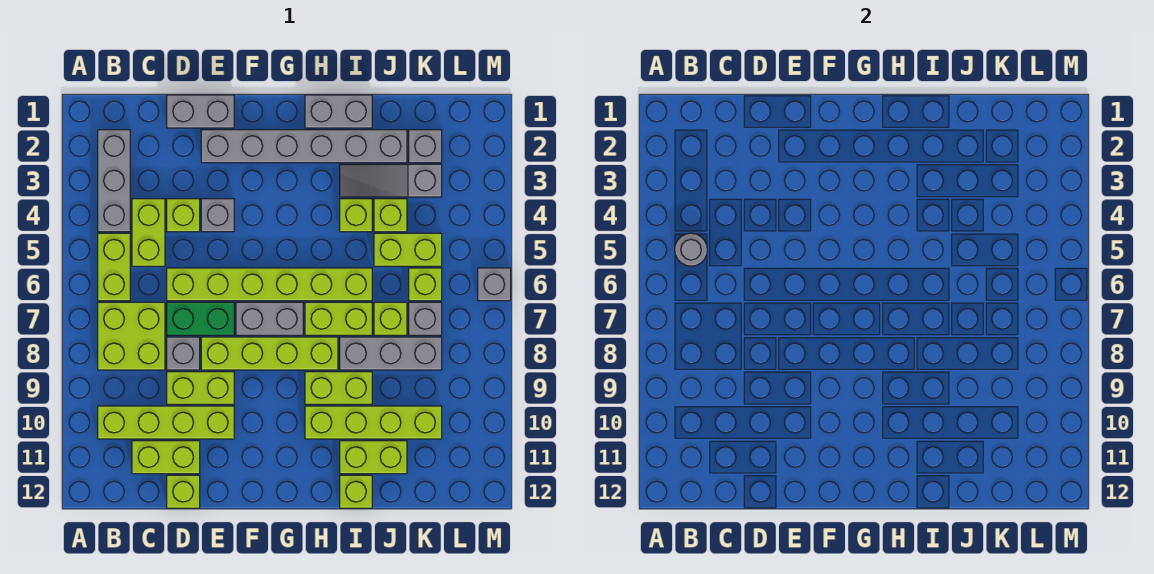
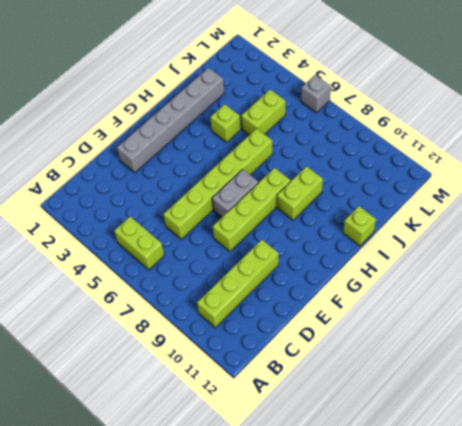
none -> grey 1x3 brick [98,130,130,232]
none -> lime 2x2 brick [98,302,165,370]
none -> lime 1x2 brick [132,199,165,266]
none -> lime 1x2 brick [132,441,200,474]

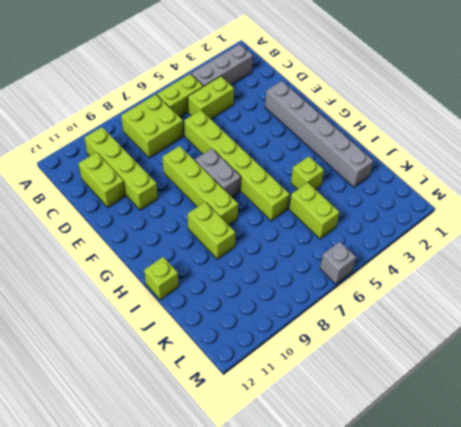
none -> grey 1x2 brick [167,95,234,128]
none -> lime 1x1 brick [167,199,200,232]
none -> green 1x2 brick [167,302,234,335]
none -> grey 1x1 brick [167,337,200,370]

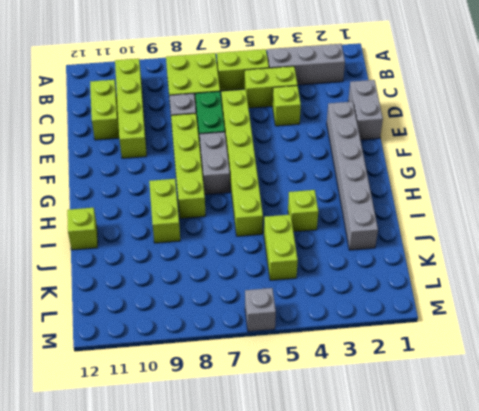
none -> lime 1x2 brick [167,372,234,404]
none -> lime 1x1 brick [167,475,200,508]
none -> grey 1x1 brick [201,199,234,232]
none -> grey 1x2 brick [305,95,372,128]

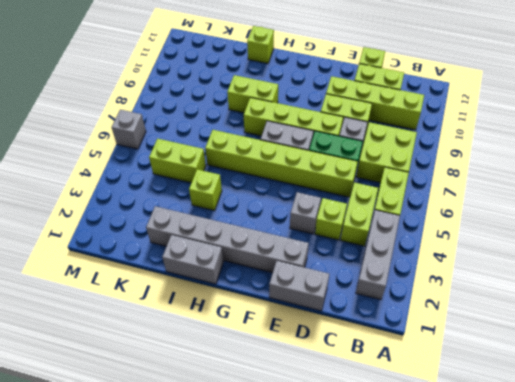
none -> lime 1x2 brick [305,302,372,335]
none -> lime 1x4 brick [305,406,442,439]
none -> grey 1x3 slope [340,164,442,197]
none -> grey 1x3 brick [340,337,442,370]

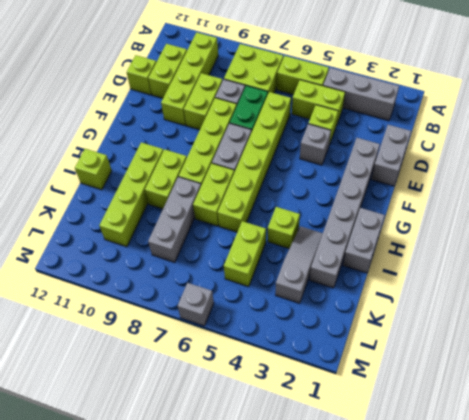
none -> lime 1x2 brick [340,441,407,474]
none -> lime 1x1 brick [374,199,407,232]
none -> lime 1x1 brick [374,302,407,335]
none -> grey 1x1 brick [409,130,442,163]

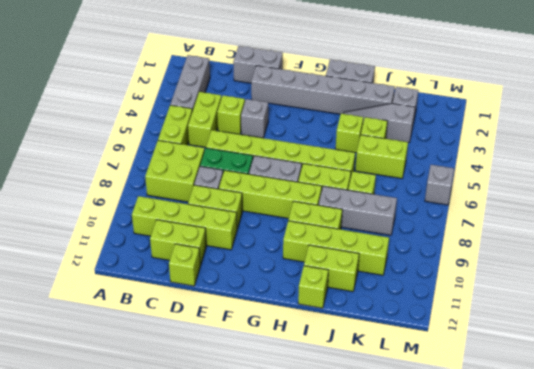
none -> lime 1x1 brick [409,268,442,301]
none -> grey 1x1 brick [409,302,442,335]
none -> grey 1x1 round brick [675,233,707,266]

